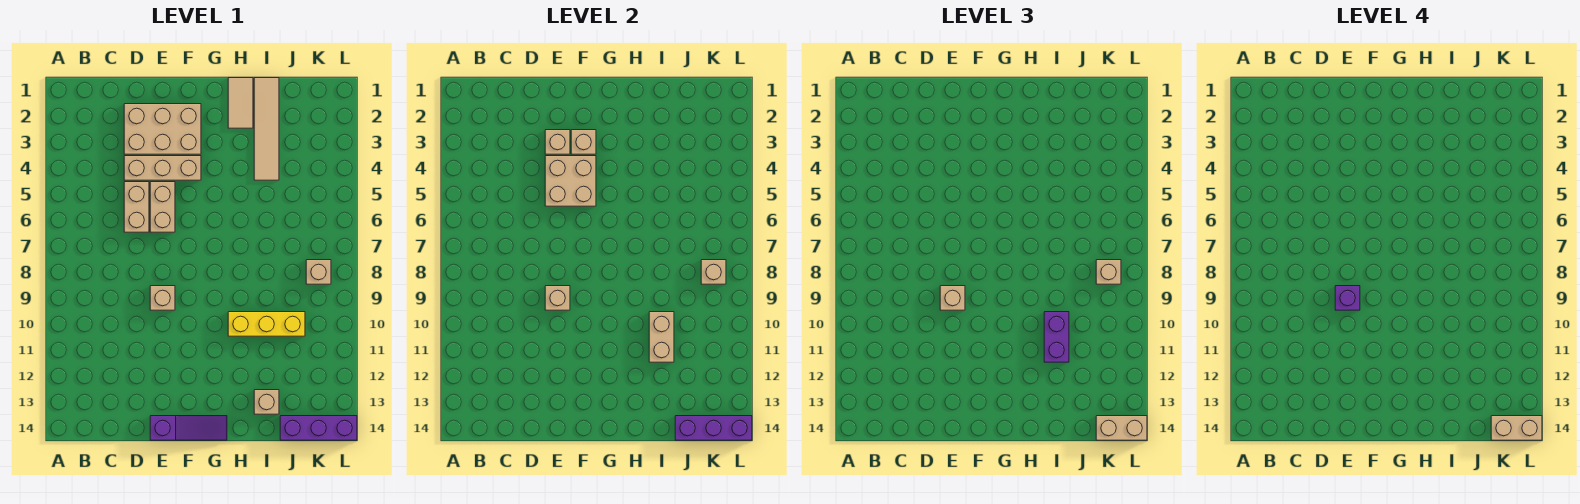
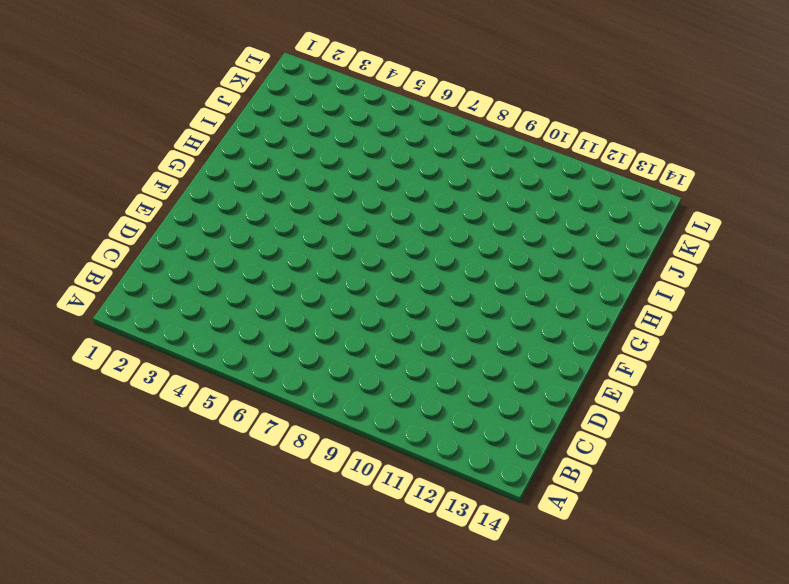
none -> tan 2x3 brick [124,104,201,154]
none -> tan 1x3 brick [124,156,201,180]
none -> tan 1x2 brick [124,182,149,232]

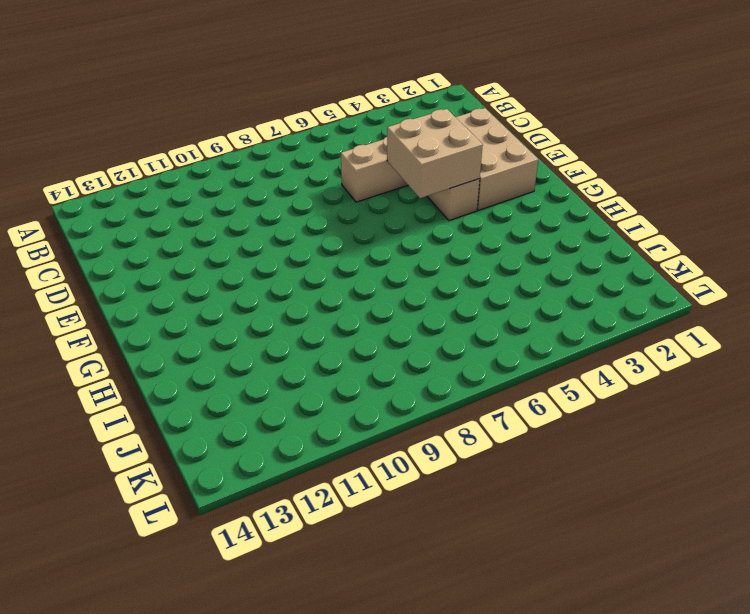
none -> tan 1x2 brick [150,182,175,232]
none -> tan 1x1 brick [150,286,175,310]
none -> purple 1x3 slope [150,416,227,440]

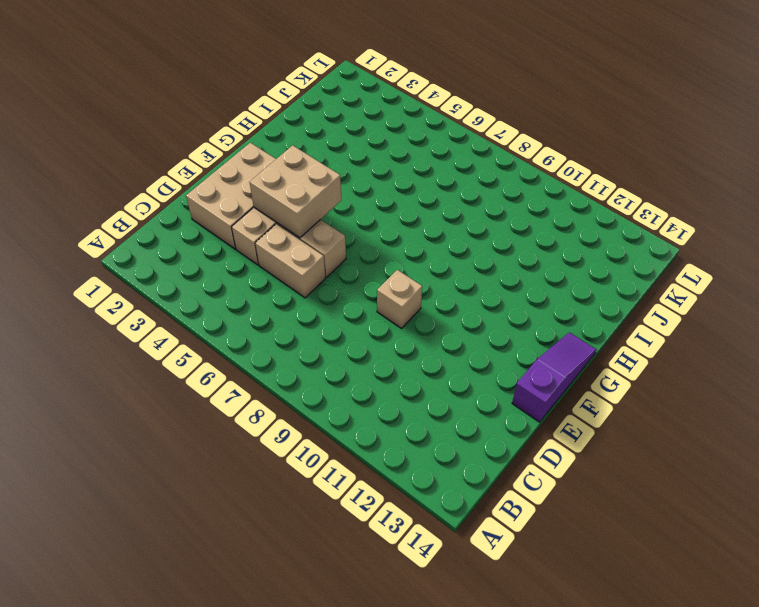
none -> tan 1x2 tile [228,78,253,128]
none -> yellow 1x3 brick [228,312,305,336]
none -> tan 1x4 tile [254,78,279,180]

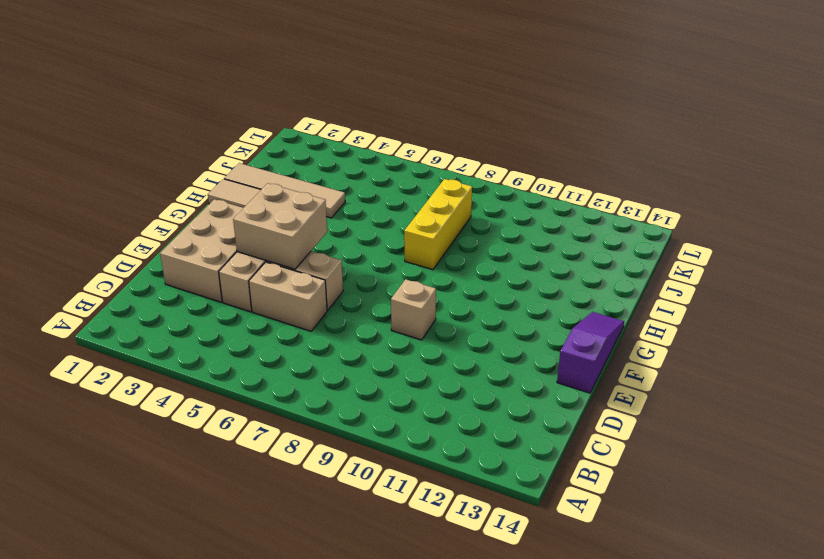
yellow 1x3 brick [404,179,472,270] -> yellow 1x3 brick moved to [228,312,305,336]
none -> tan 1x1 brick [254,390,279,414]
none -> purple 1x3 brick [280,416,357,440]
none -> tan 1x1 brick [306,260,331,284]

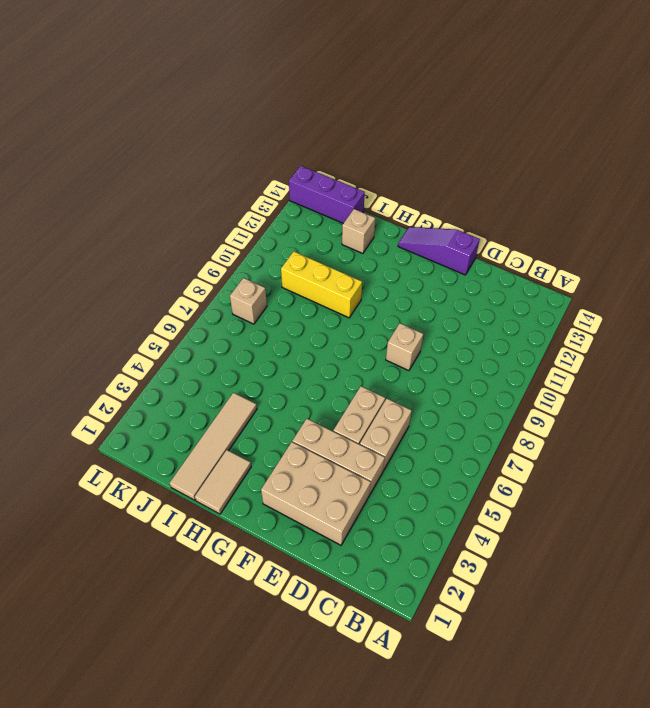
none -> tan 1x1 brick [545,130,570,154]
none -> tan 2x2 brick [545,156,596,206]
none -> tan 1x1 brick [545,286,570,310]

